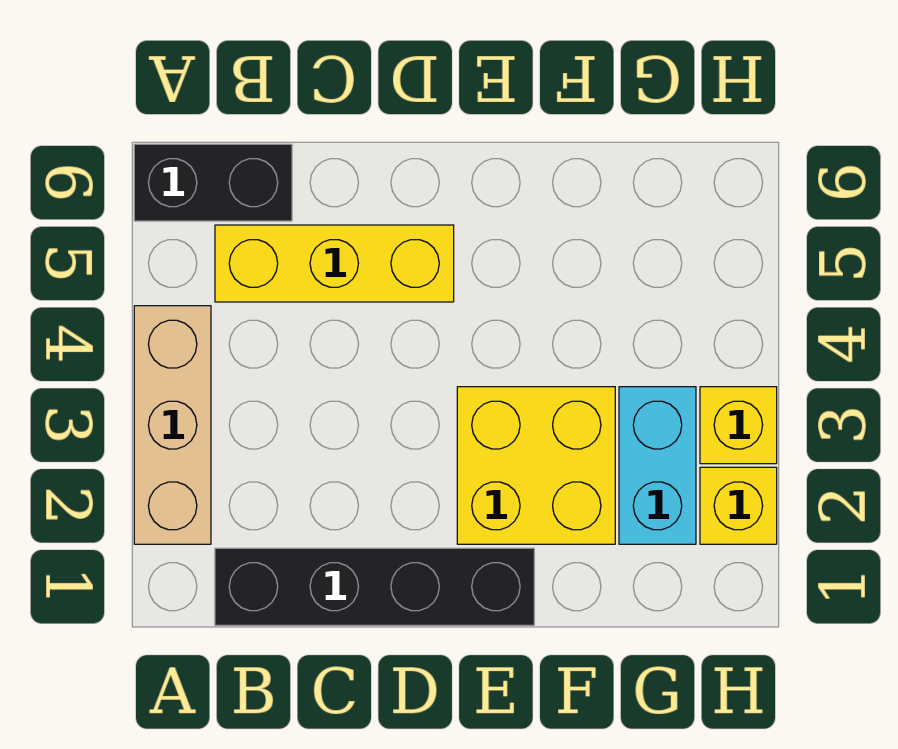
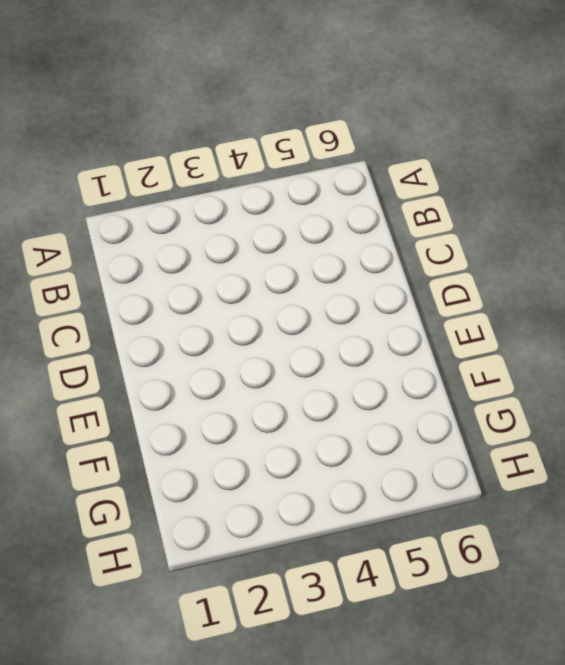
none -> tan 1x3 brick [134,306,211,544]
none -> black 1x2 brick [134,144,292,221]

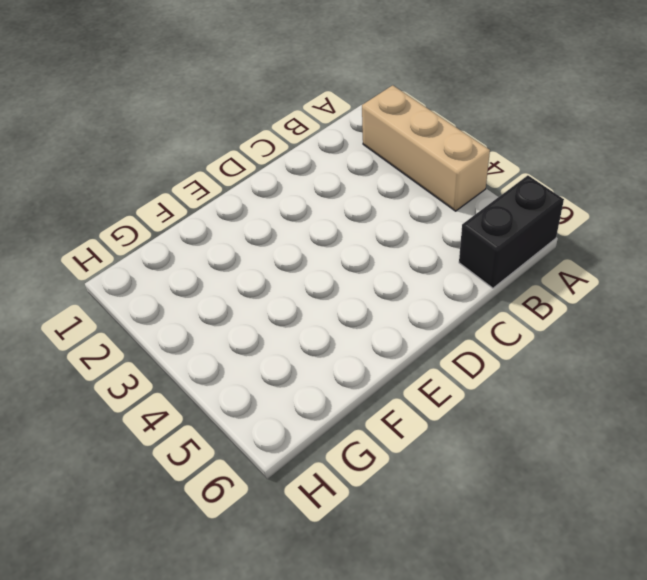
none -> black 1x4 brick [215,548,534,625]
none -> yellow 1x3 brick [215,225,454,302]

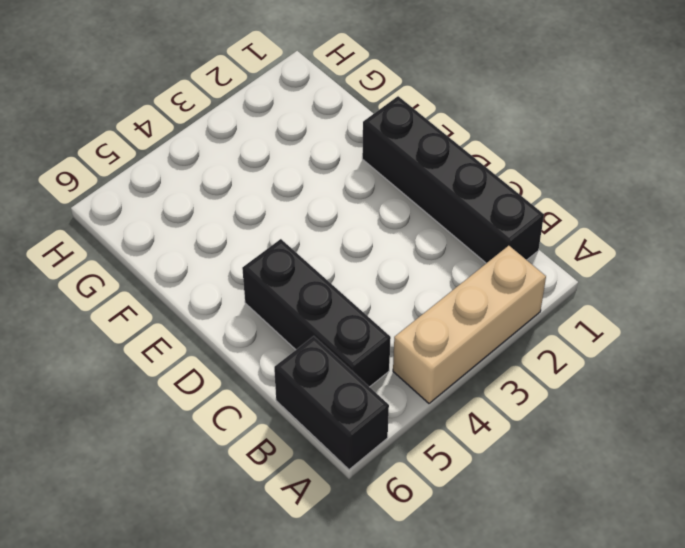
black 1x3 brick [242,239,391,387] -> yellow 1x3 brick [215,225,454,302]
none -> yellow 2x2 brick [457,387,615,544]
none -> cyan 1x2 brick [619,387,696,544]

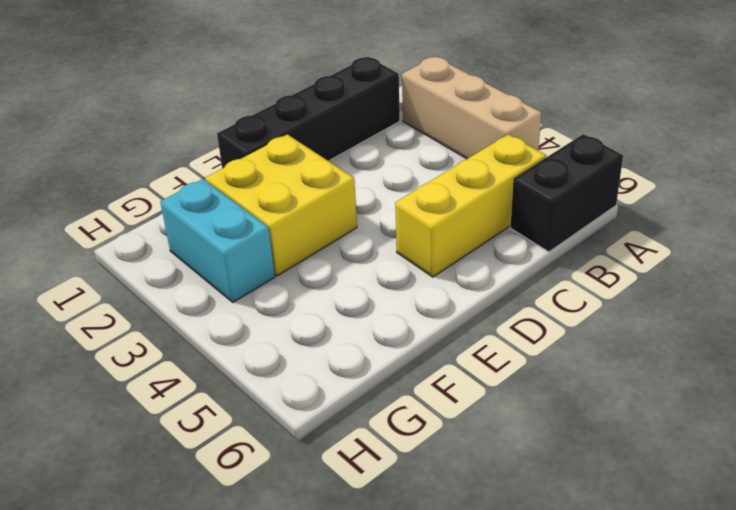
none -> yellow 1x1 brick [700,467,777,544]
none -> yellow 1x1 brick [700,387,777,464]

